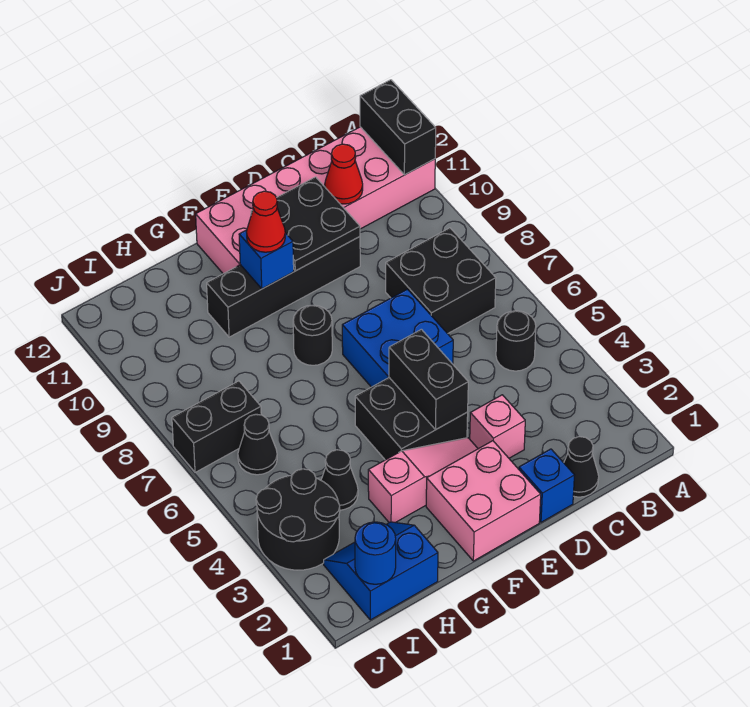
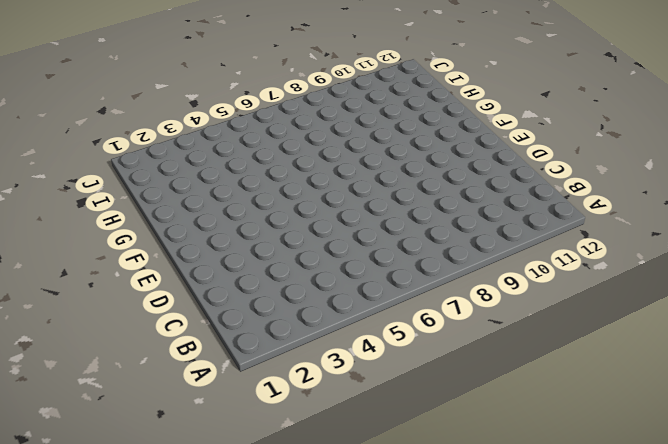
none -> pink 2x6 brick [196,127,435,274]
none -> black 1x1 round brick [496,311,536,371]
none -> black 2x2 brick [386,228,496,334]

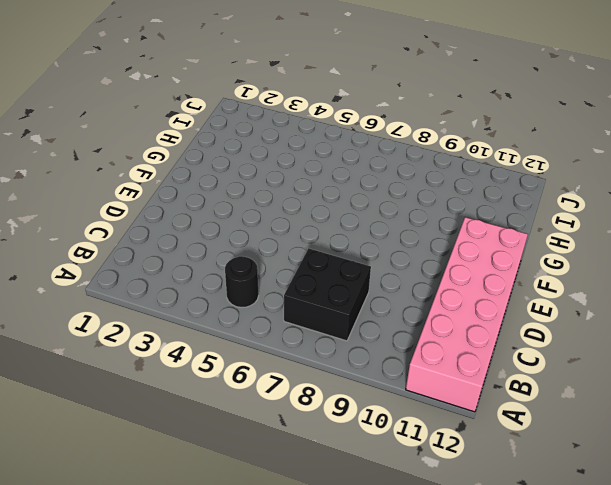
none -> black 1x1 cone [564,437,599,497]
none -> blue 1x1 brick [519,449,574,522]
none -> pink 1x1 brick [470,395,525,458]

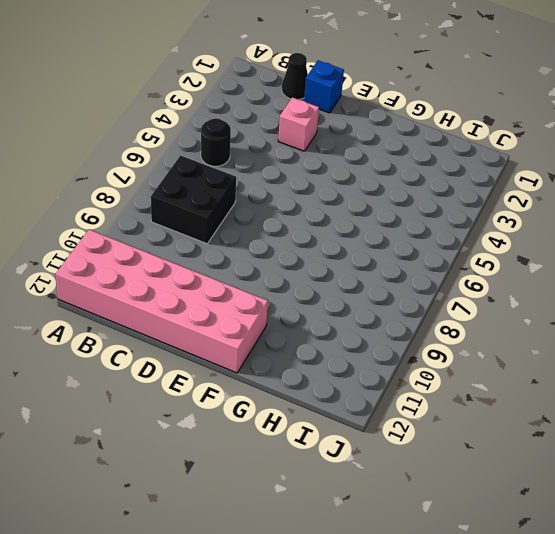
none -> blue 2x2 brick [342,289,453,387]
none -> black 1x4 brick [207,237,360,337]
none -> pink 2x2 brick [426,441,541,561]

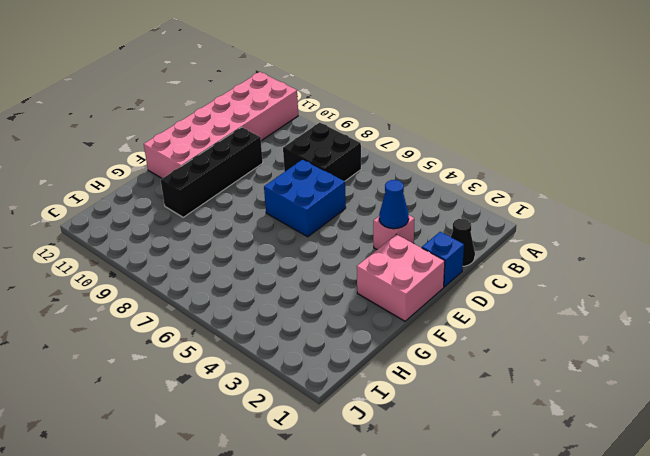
blue 1x1 cone [379,180,409,229] -> none
none -> black 1x1 round brick [496,311,536,371]
none -> pink 1x3 slope [368,438,478,523]
none -> black 2x2 brick [355,378,468,460]

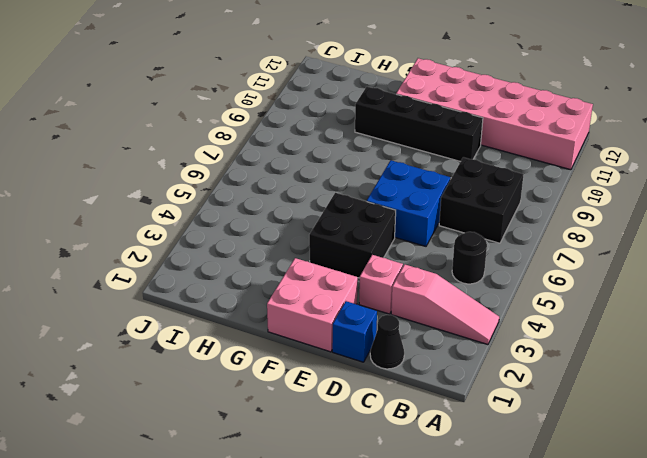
pink 1x3 slope [391,264,499,345] -> pink 1x3 slope moved to [368,438,478,523]
none -> black 1x1 round brick [293,305,332,365]
none -> blue 2x2 slope [324,522,438,620]
none -> black 1x1 cone [321,450,358,510]

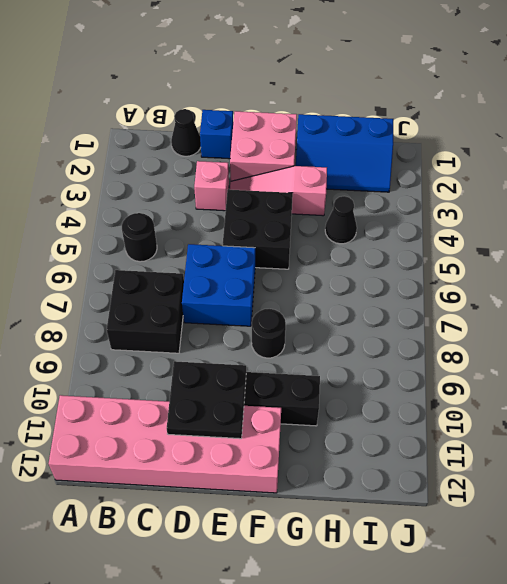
blue 2x3 slope [296,114,393,192] -> blue 2x2 slope [324,522,438,620]
none -> black 2x2 round brick [256,469,340,570]
none -> black 1x1 cone [238,414,277,475]
none -> black 1x2 brick [172,381,261,472]

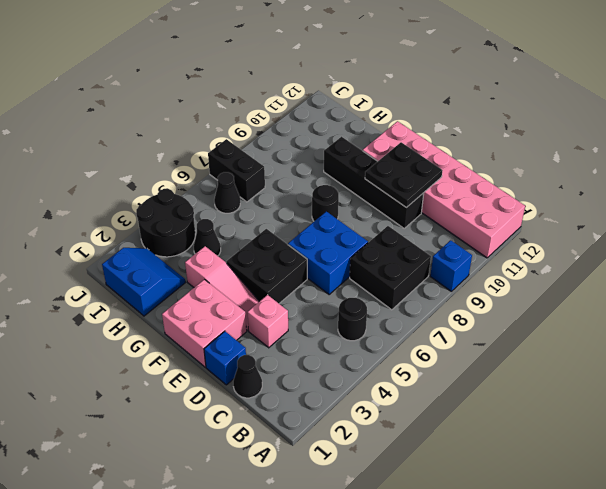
blue 1x1 brick [430,240,472,291] -> blue 1x1 brick moved to [239,230,294,289]
none -> black 1x2 brick [360,80,436,175]
none -> red 1x1 cone [325,144,363,204]
none -> black 1x2 brick [389,329,468,430]

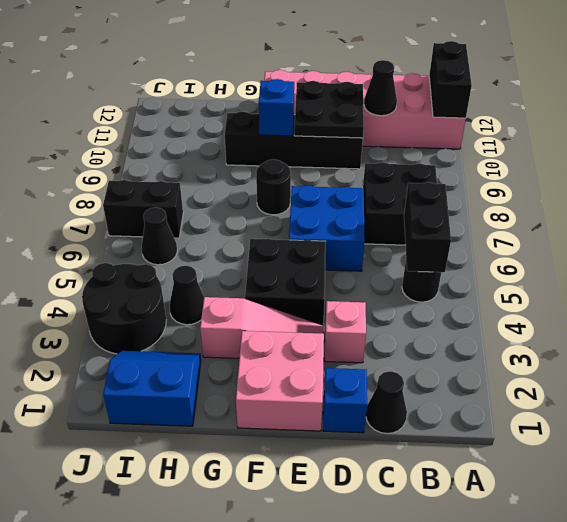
black 1x2 brick [404,182,451,272] -> black 1x2 brick moved to [389,329,468,430]
black 1x1 cone [364,60,397,116] -> red 1x1 cone [325,144,363,204]
none -> blue 1x1 round brick [355,522,396,584]
none -> red 1x1 cone [247,191,285,252]

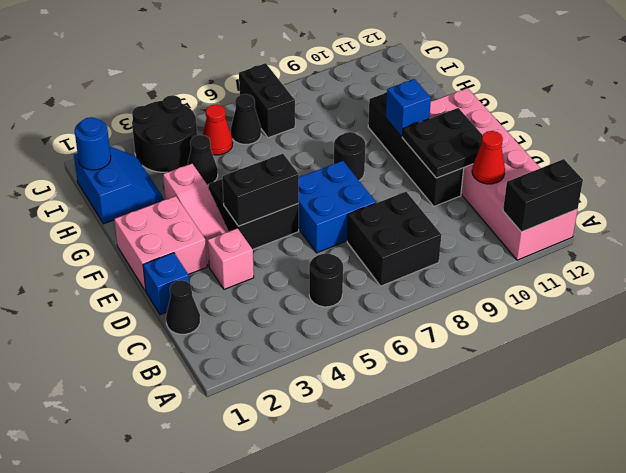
red 1x1 cone [203,104,233,155] -> red 1x1 cone moved to [247,191,285,252]

